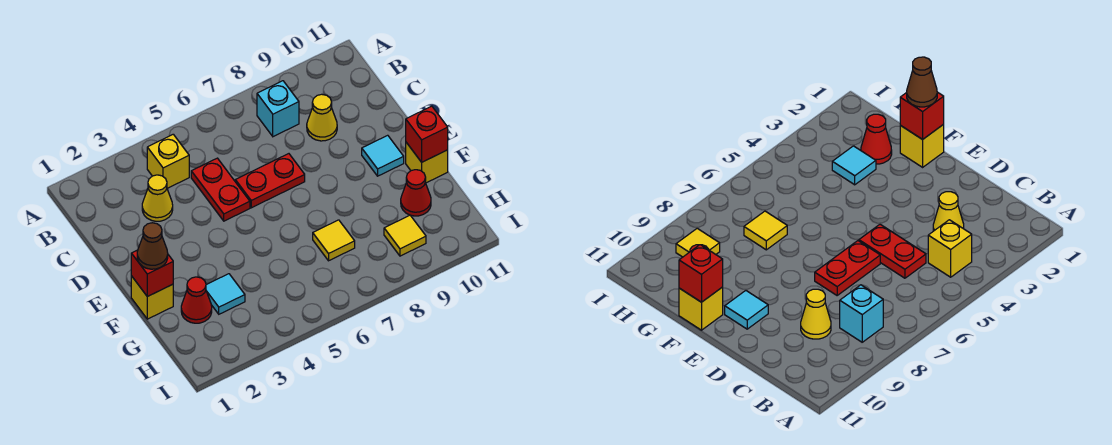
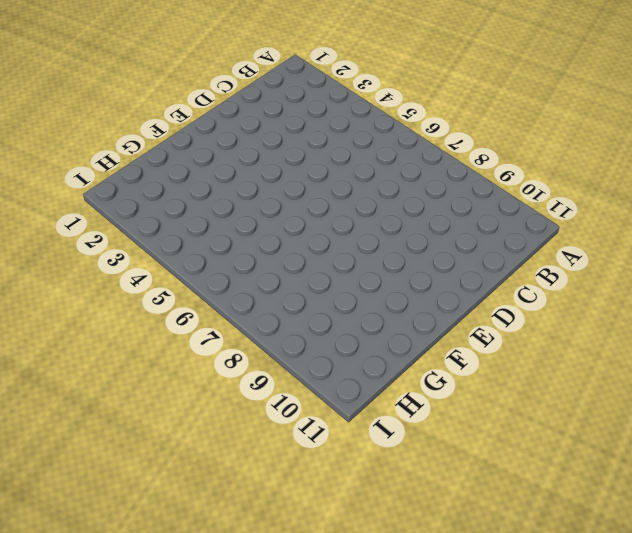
none -> yellow 1x1 brick [147,134,189,188]
none -> cyan 1x1 brick [257,81,299,137]
none -> yellow 1x1 cone [142,175,173,221]

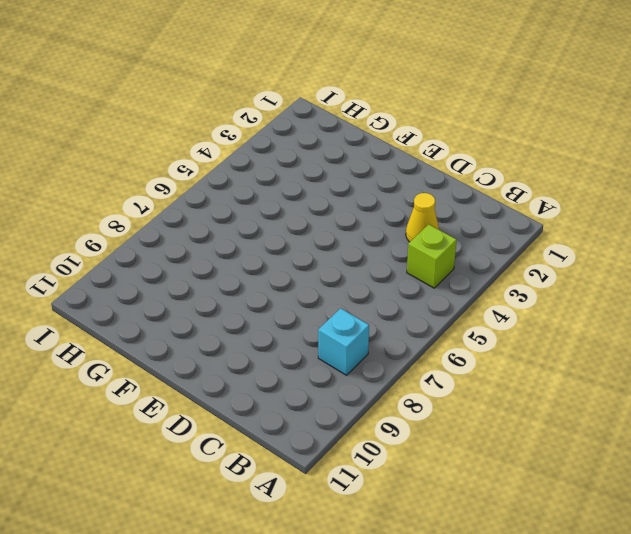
lime 1x1 brick [407,224,457,288] -> yellow 1x1 brick [147,134,189,188]
none -> red 1x2 plate [191,158,250,221]
none -> yellow 1x1 cone [307,94,337,141]
none -> red 1x2 plate [235,154,305,208]

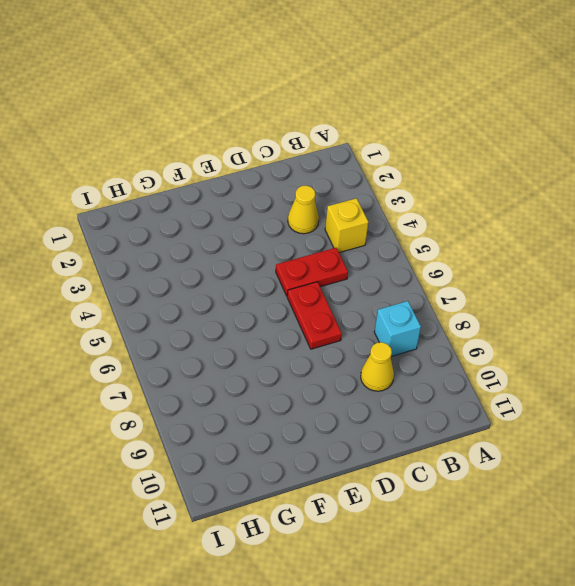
none -> cyan 1x1 tile [362,135,404,176]
none -> yellow 1x1 brick [131,276,173,319]
none -> yellow 1x1 brick [406,142,448,183]

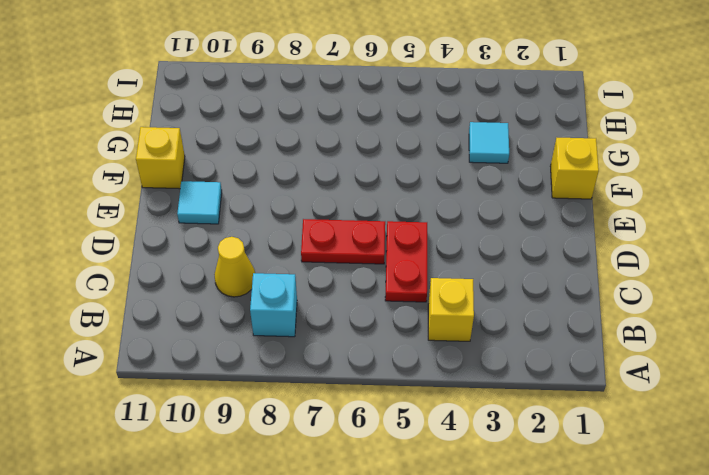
none -> yellow 1x1 cone [142,175,173,221]
none -> red 1x1 cone [181,277,212,323]
none -> yellow 1x1 tile [313,220,355,261]

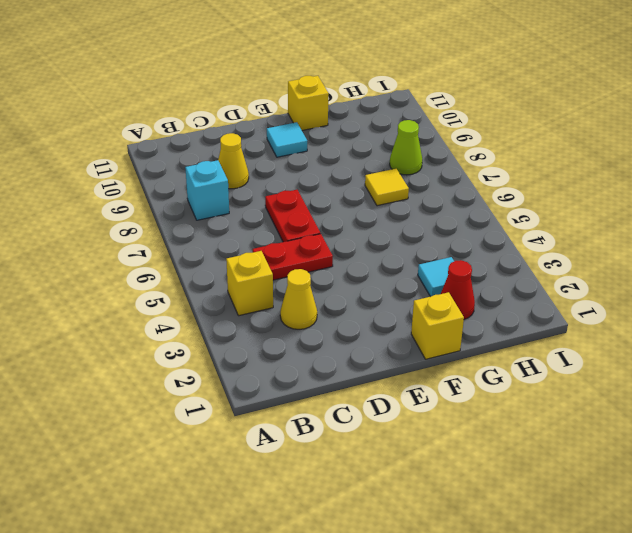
lime 1x1 cone [390,120,422,175] -> none
none -> red 1x1 cone [401,170,431,216]
none -> yellow 1x1 tile [384,215,426,256]
none -> red 1x1 brick [131,250,173,297]

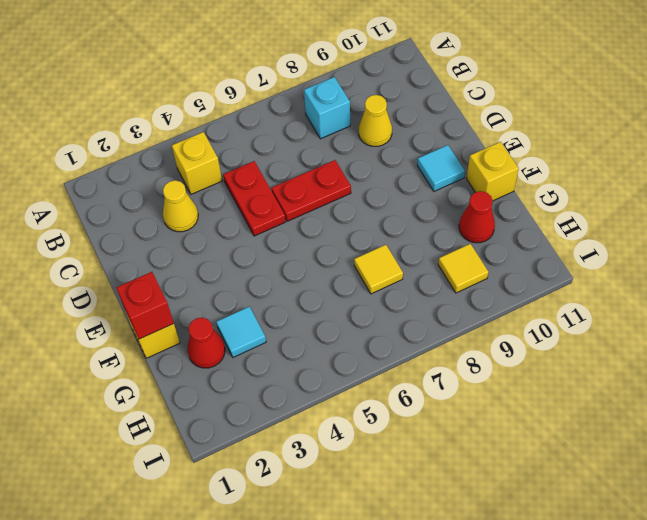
none -> red 1x1 brick [406,106,448,162]
none -> brown 1x1 cone [137,223,168,269]

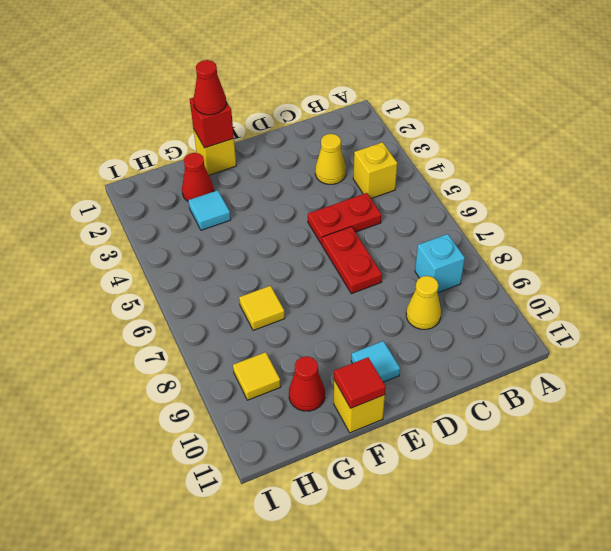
red 1x1 cone [194,60,226,115] -> brown 1x1 cone [137,223,168,269]
red 1x1 tile [334,357,386,408] -> red 1x1 brick [406,106,448,162]

